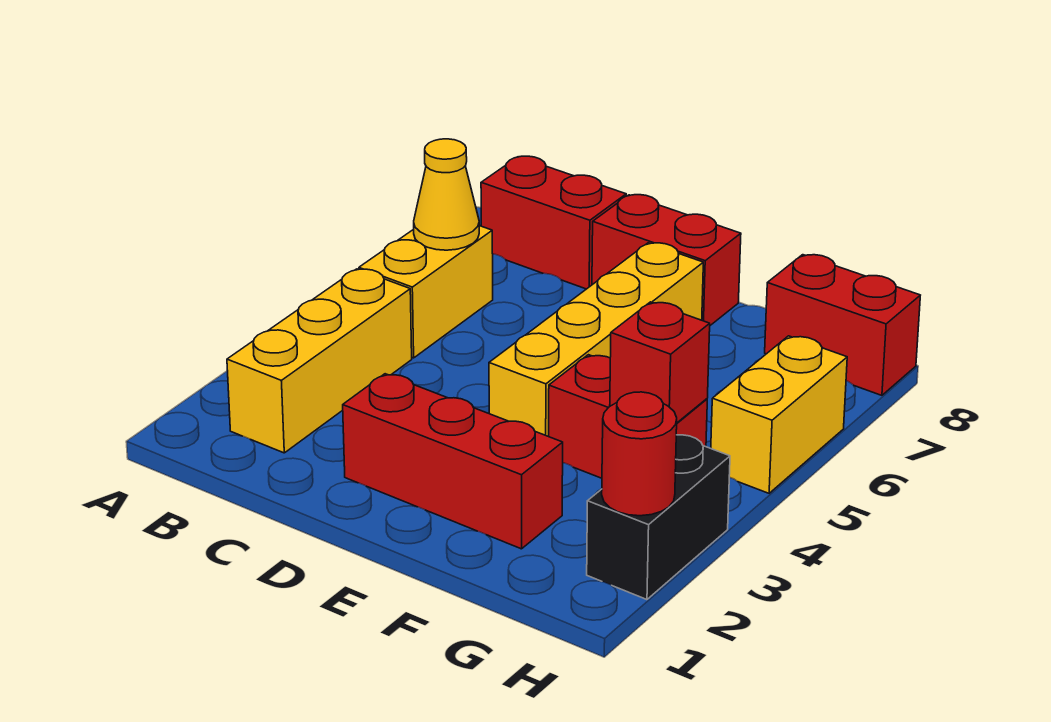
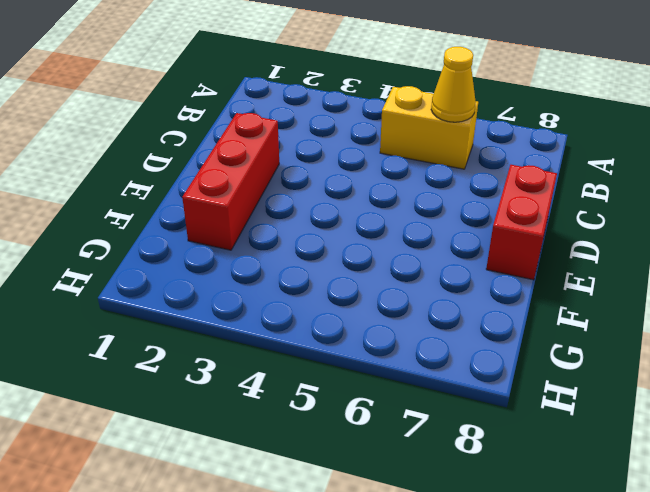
none -> yellow 1x3 brick [227,269,412,453]
none -> red 1x2 brick [481,156,626,289]
none -> yellow 1x4 brick [489,243,703,436]

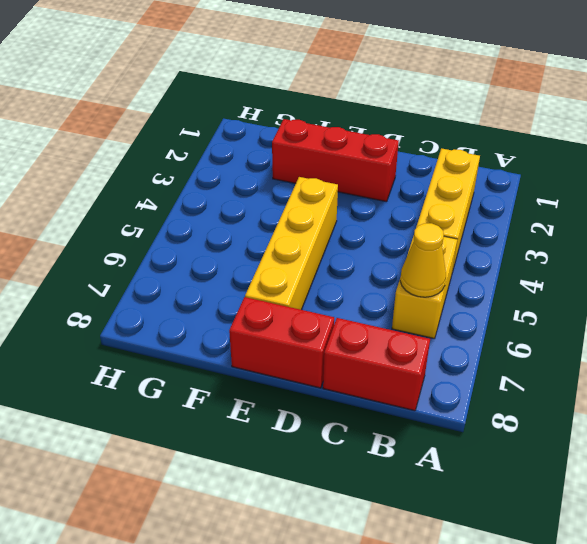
none -> red 1x2 brick [549,355,707,478]
none -> red 1x2 brick [765,255,920,395]
none -> black 1x2 brick [587,435,730,600]

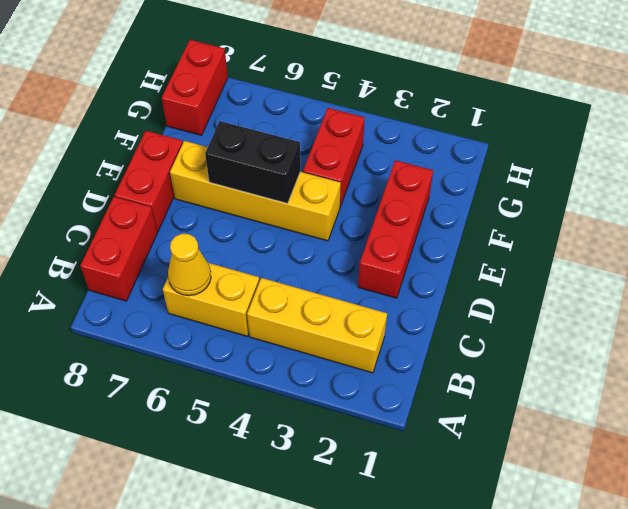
black 1x2 brick [205,121,300,203] -> black 1x2 brick moved to [587,435,730,600]
none -> yellow 1x2 brick [711,336,847,493]
none -> red 1x1 brick [610,302,710,423]
none -> red 1x1 round brick [602,392,677,516]

